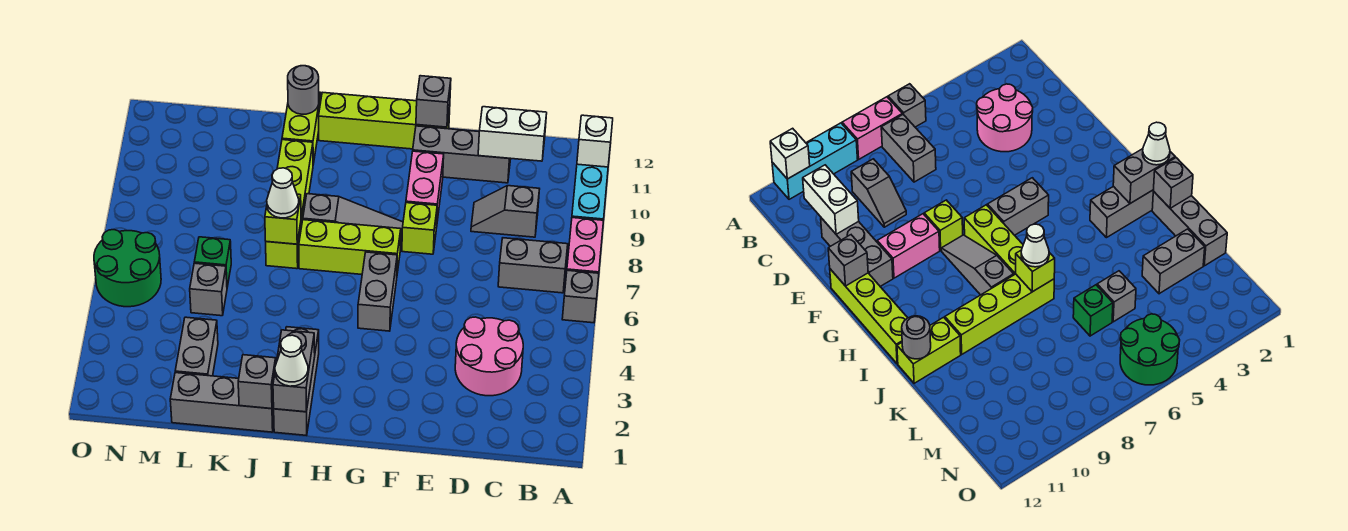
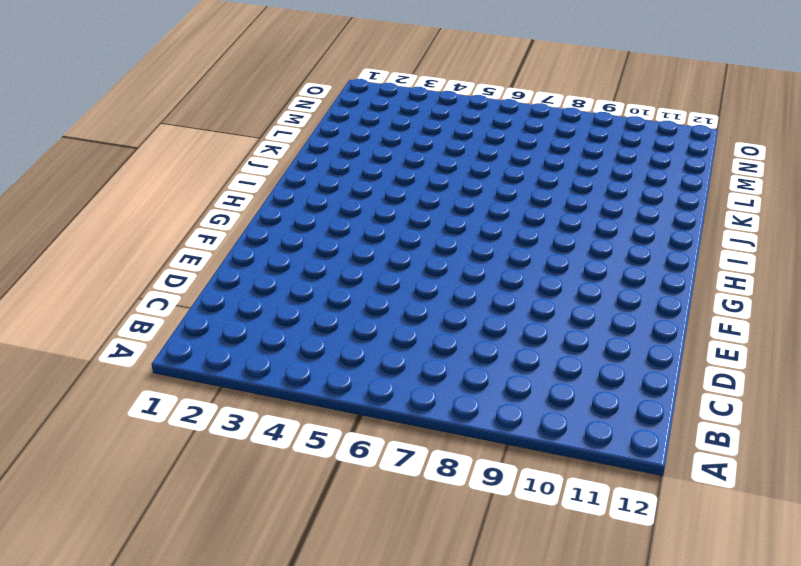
none -> grey 1x1 brick [562,270,599,323]
none -> pink 1x2 brick [567,218,604,273]
none -> cyan 1x3 brick [572,164,608,220]
none -> grey 1x2 brick [498,238,568,293]

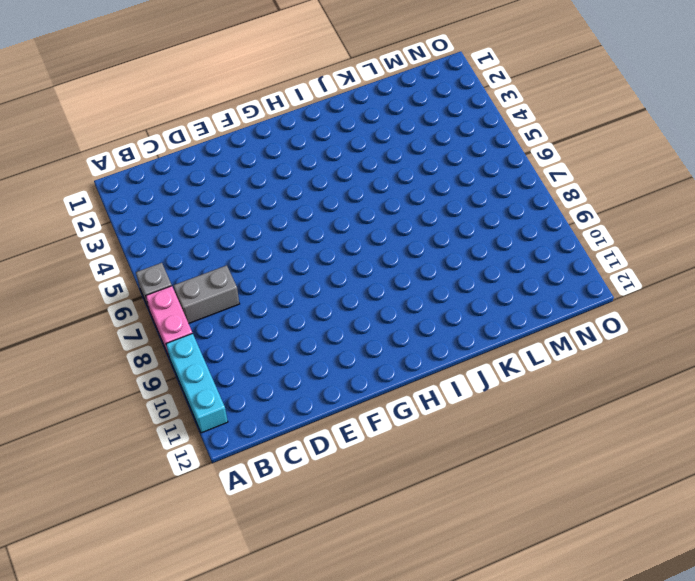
none -> pink 2x2 round brick [455,317,523,396]
none -> grey 1x2 slope [471,186,539,237]
none -> grey 1x3 brick [413,126,511,183]
none -> lime 1x1 brick [402,203,437,254]

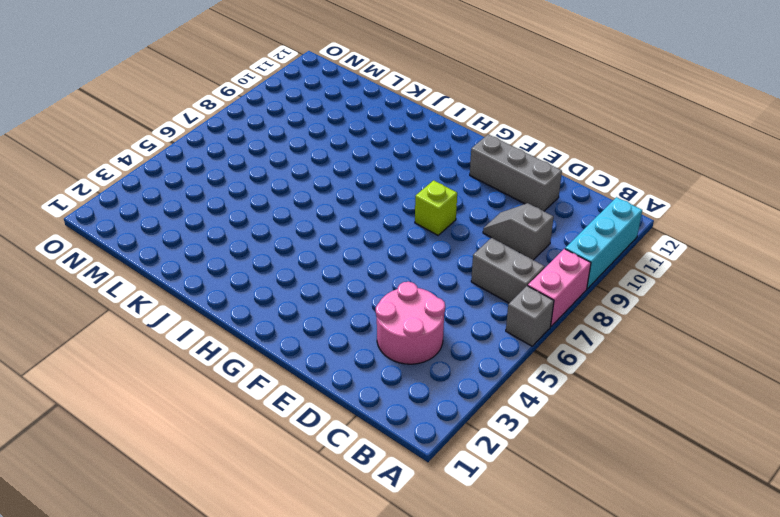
none -> pink 1x2 brick [406,151,444,221]
none -> lime 1x4 brick [319,92,450,149]
none -> grey 1x2 brick [358,252,397,331]
none -> lime 1x3 brick [299,220,401,274]

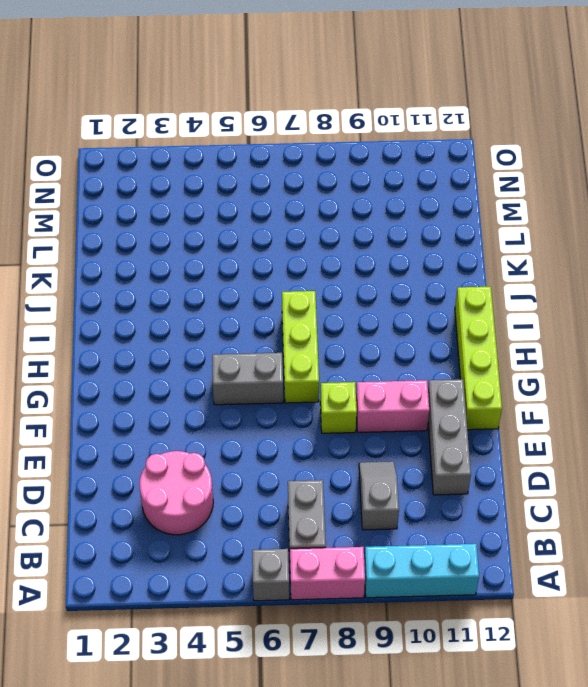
none -> grey 1x3 slope [303,194,403,250]
none -> grey 1x3 brick [274,327,319,435]
none -> grey 1x3 brick [170,373,274,432]
none -> lime 1x4 brick [266,140,313,269]

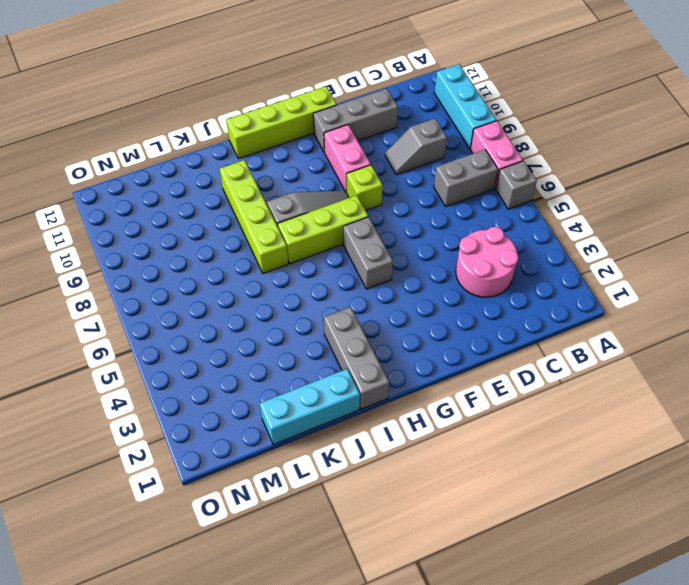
cyan 1x3 brick [260,369,360,444] -> grey 1x3 brick [170,373,274,432]
none -> lime 1x2 brick [282,92,321,164]
none -> grey 1x2 brick [175,317,218,376]
none -> grey 1x1 brick [190,263,227,316]
none -> green 1x1 brick [194,237,231,287]

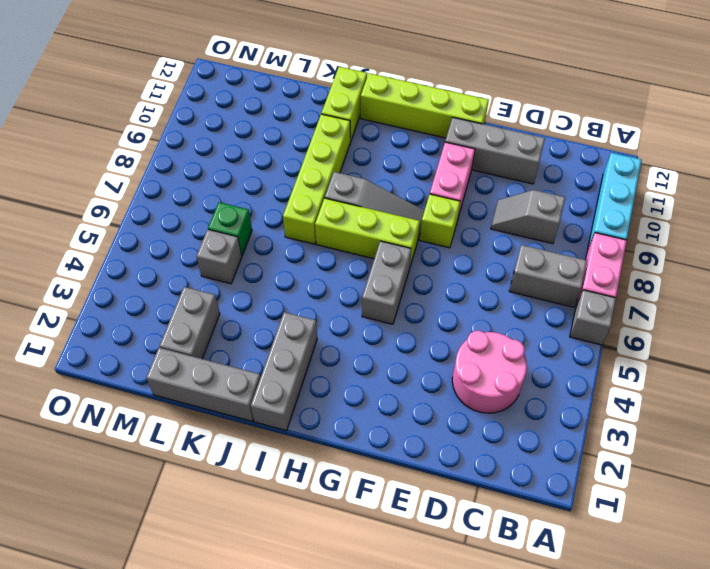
none -> green 2x2 round brick [94,230,161,307]
none -> white 1x1 brick [577,115,613,167]
none -> white 1x2 brick [478,107,547,161]
none -> grey 1x1 brick [416,76,451,127]

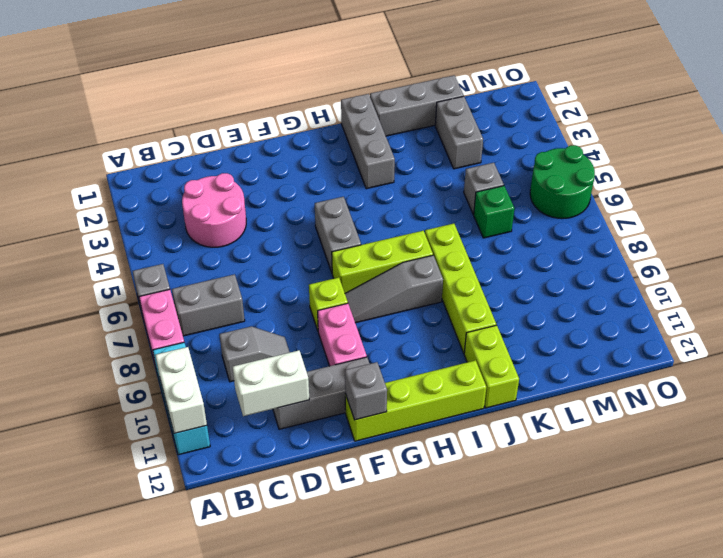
white 1x2 brick [155,347,207,433] -> white 1x1 brick [577,115,613,167]
none -> grey 1x2 brick [273,330,315,412]
none -> grey 1x1 brick [238,355,276,409]
none -> lime 1x1 brick [265,194,301,244]
none -> grey 1x1 round brick [288,66,319,114]

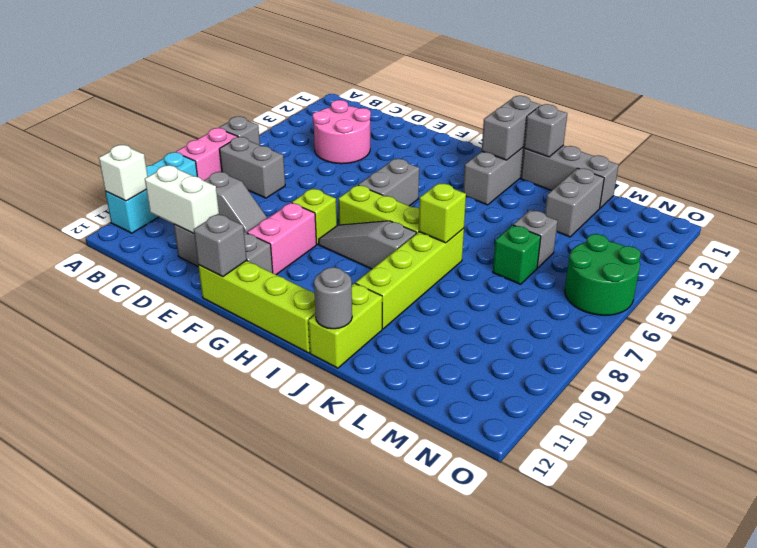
none -> white 1x1 cone [275,335,308,386]
none -> white 1x1 cone [267,168,299,218]

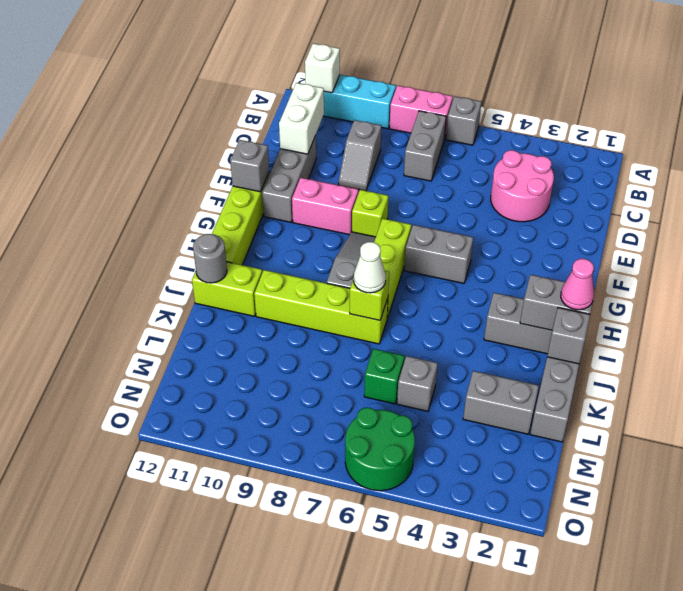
pink 1x1 cone [561,259,594,310] -> white 1x1 cone [275,335,308,386]

